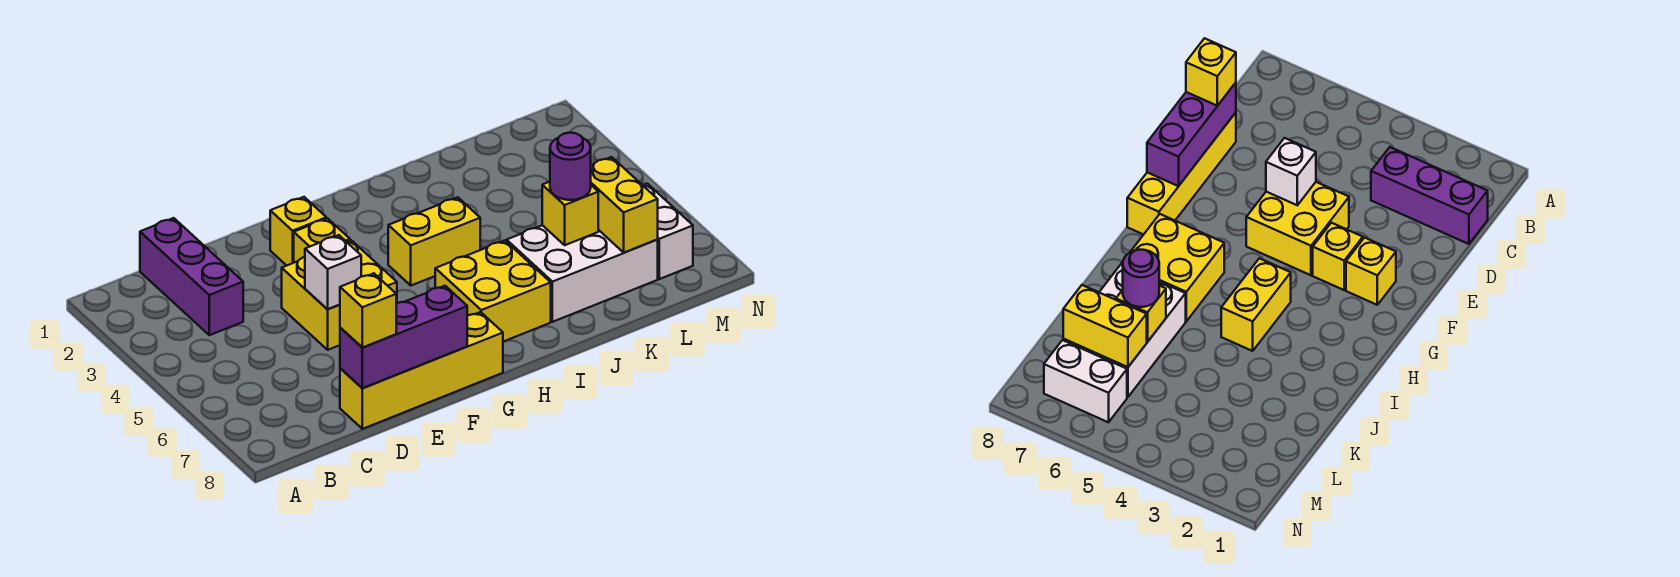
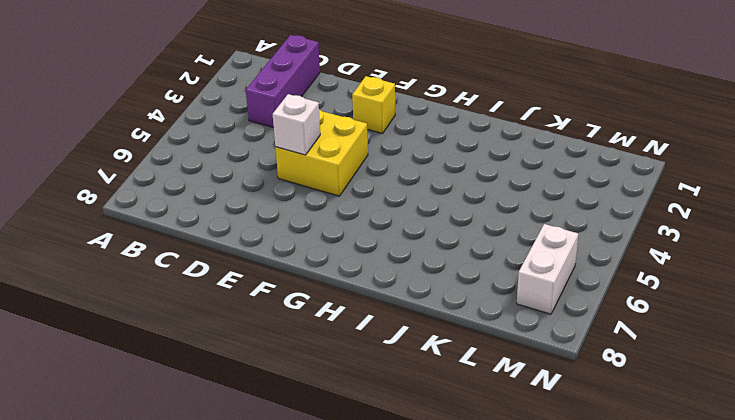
none -> yellow 1x4 brick [340,312,503,429]
none -> yellow 1x1 brick [294,218,350,263]
none -> yellow 1x2 brick [388,197,480,286]

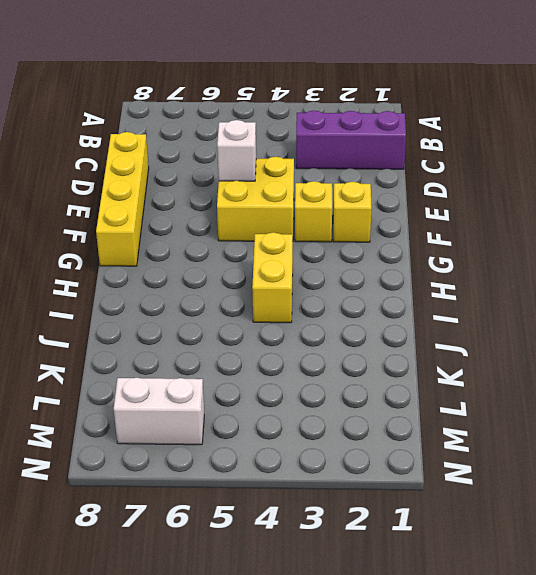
none -> yellow 2x2 brick [435,240,551,342]
none -> white 2x3 brick [507,225,658,322]
none -> purple 1x3 brick [340,286,467,388]

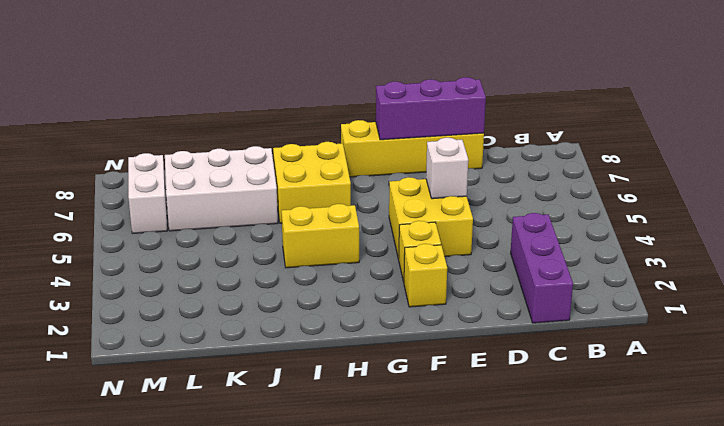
none -> yellow 1x1 brick [542,182,598,245]
none -> yellow 1x2 brick [591,157,658,252]
none -> yellow 1x1 brick [340,273,396,348]

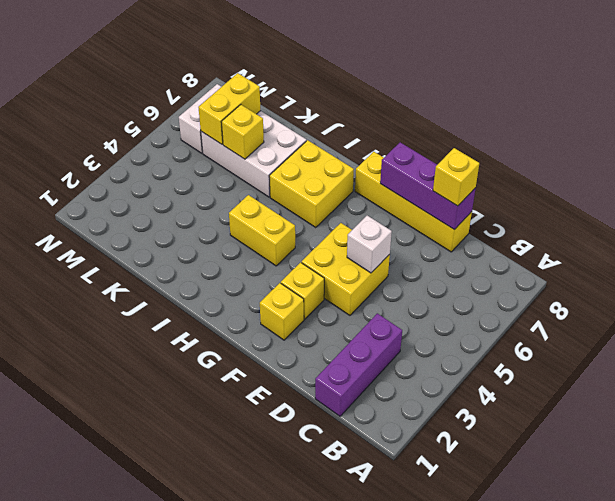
none -> purple 1x1 round brick [550,133,591,200]

